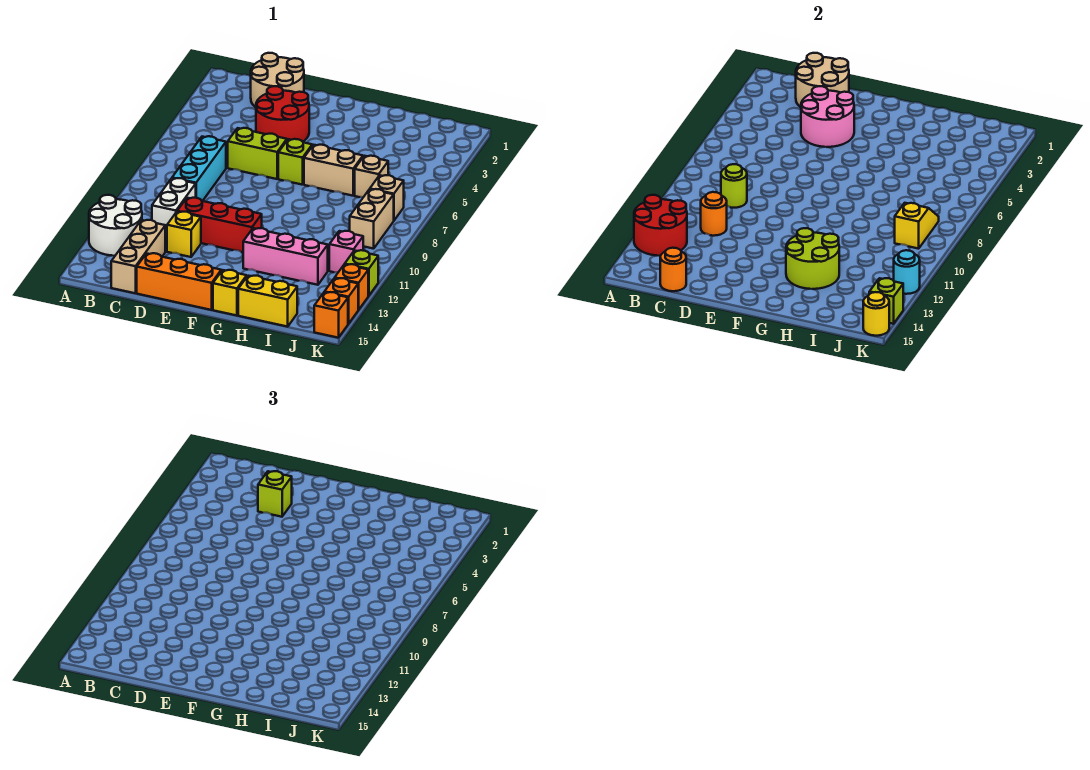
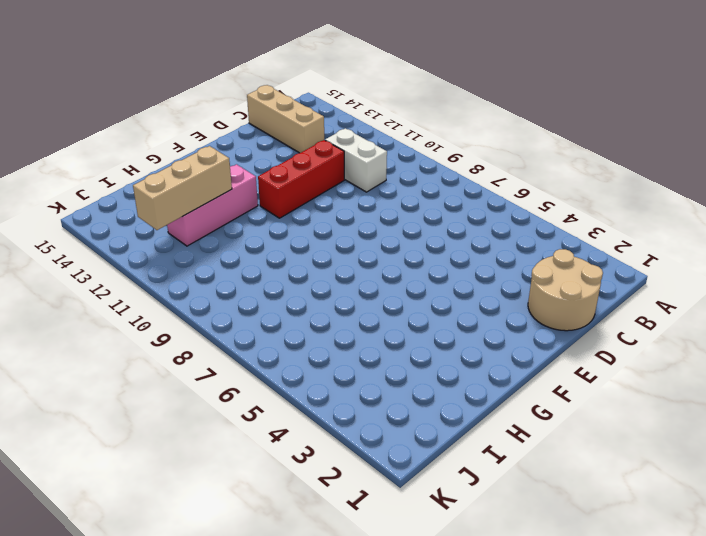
tan 1x3 brick [133,146,232,230] -> lime 2x2 round brick [786,228,839,289]
none -> white 2x2 round brick [89,195,142,256]
none -> cyan 1x3 brick [172,136,226,201]
none -> red 2x2 round brick [256,86,309,142]
none -> lime 1x2 brick [228,128,287,179]

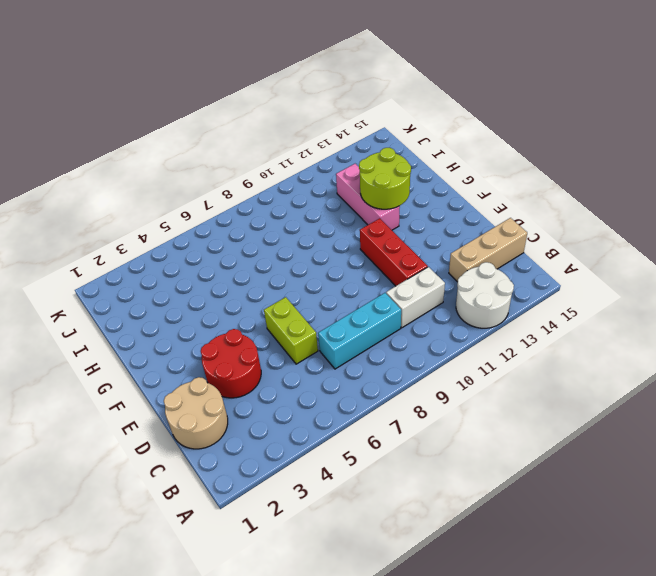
none -> yellow 1x1 brick [167,212,201,257]
none -> orange 1x3 brick [137,253,221,310]
none -> lime 1x1 brick [278,139,312,185]
none -> tan 1x2 brick [304,145,363,196]

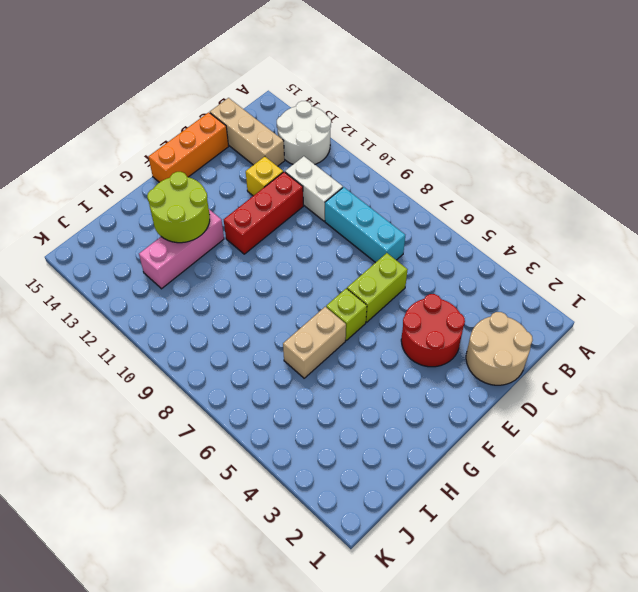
none -> yellow 1x1 brick [213,270,247,316]
none -> yellow 1x2 brick [238,276,297,327]
none -> tan 1x1 brick [355,156,388,197]
none -> tan 1x1 brick [370,175,404,220]

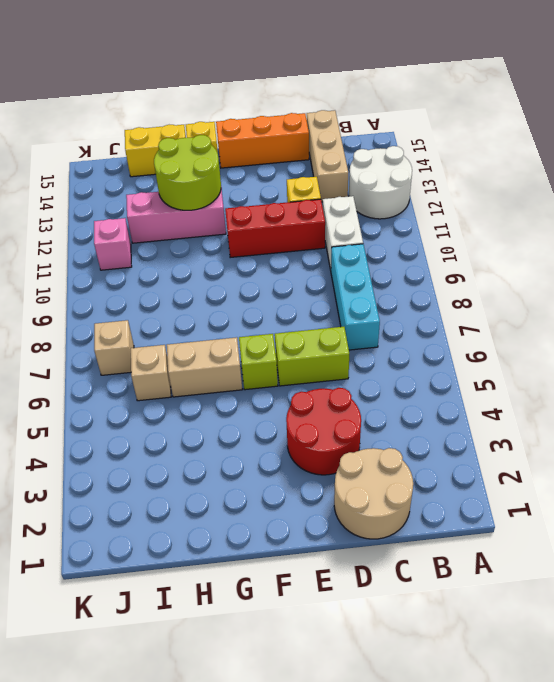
none -> tan 1x2 brick [350,189,394,249]
none -> lime 1x1 brick [345,250,378,296]
none -> orange 1x1 brick [335,264,368,310]
none -> orange 1x1 brick [325,278,358,324]

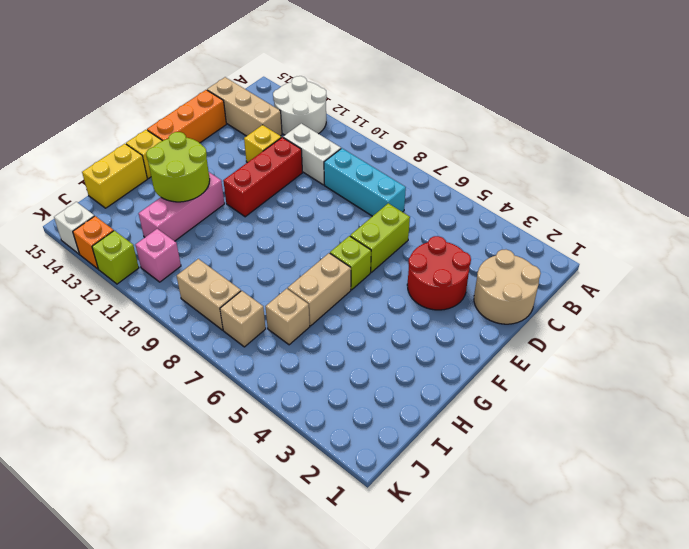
white 1x1 brick [54,202,94,254] -> orange 1x1 brick [325,278,358,324]
none -> orange 1x1 brick [314,292,348,338]
none -> red 2x2 round brick [634,195,687,256]
none -> tan 2x2 round brick [796,53,849,107]
none -> lime 1x1 round brick [721,164,747,208]

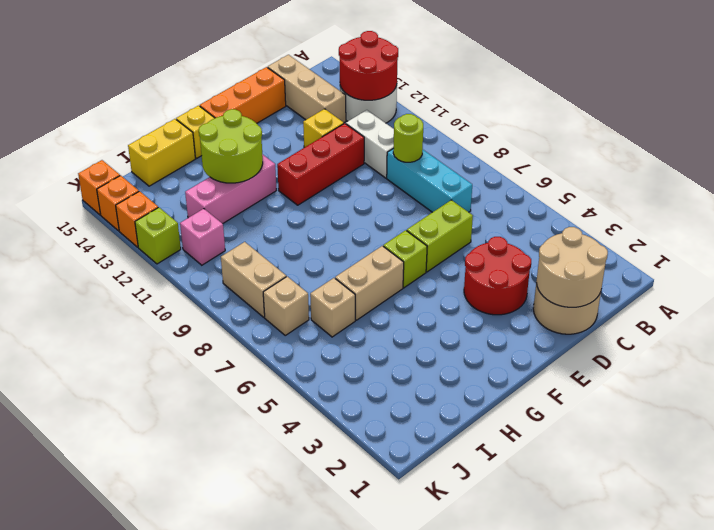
none -> orange 1x1 round brick [701,192,727,236]
none -> orange 1x1 round brick [660,248,686,291]
none -> pink 2x2 round brick [801,86,854,147]
none -> yellow 1x2 slope [895,203,939,249]

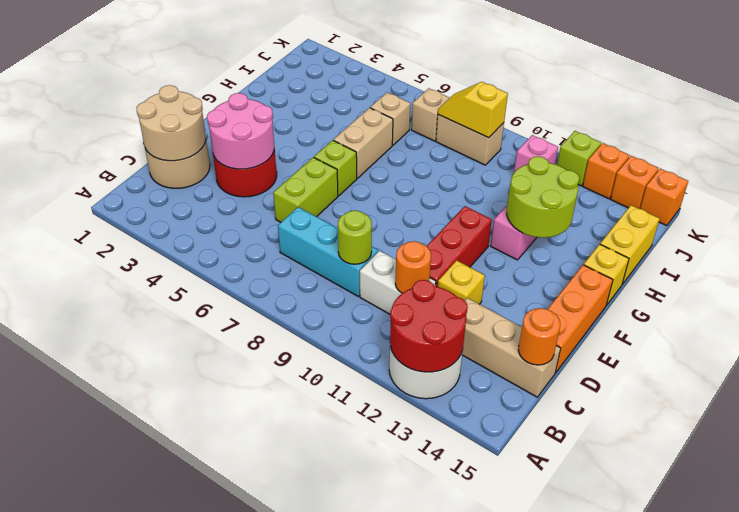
none -> cyan 1x1 round brick [894,250,920,294]
none -> lime 1x1 brick [869,278,903,324]
none -> yellow 1x1 round brick [863,292,889,336]
none -> lime 1x1 brick [258,471,292,517]

